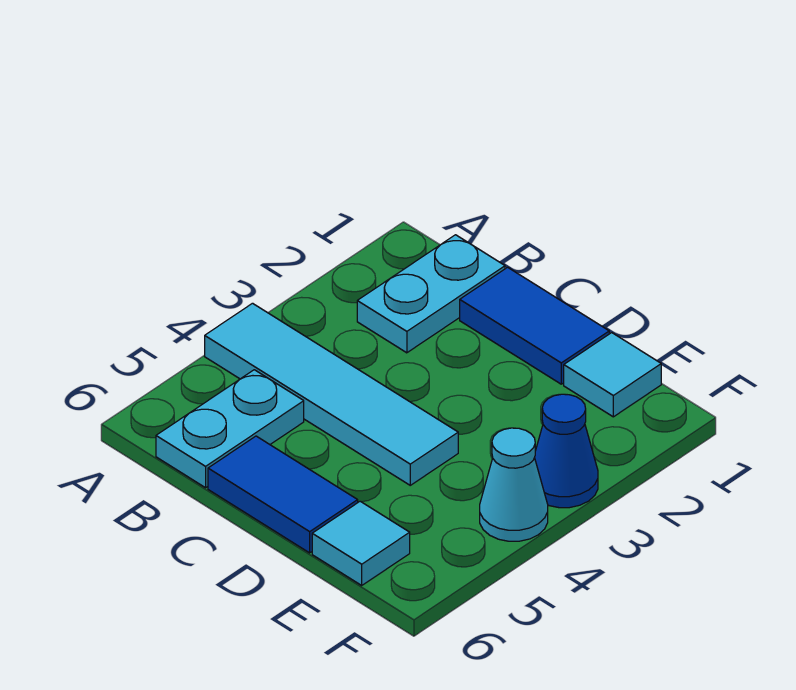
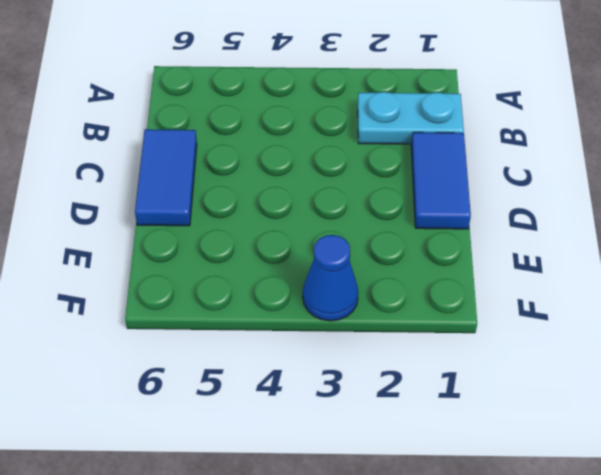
none -> cyan 1x4 tile [205,303,458,485]
none -> cyan 1x2 plate [156,370,304,488]

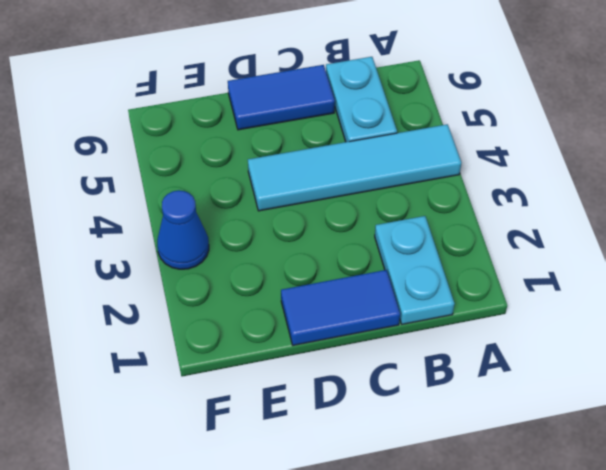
none -> cyan 1x1 tile [564,333,661,417]
none -> cyan 1x1 tile [312,501,410,585]

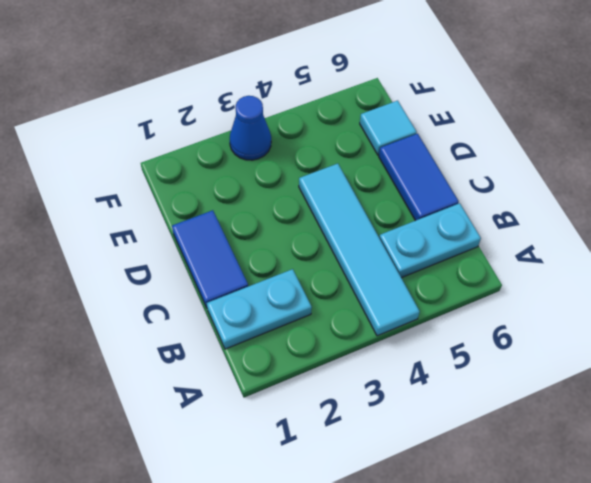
none -> cyan 1x1 tile [564,333,661,417]
none -> cyan 1x1 cone [480,428,548,541]

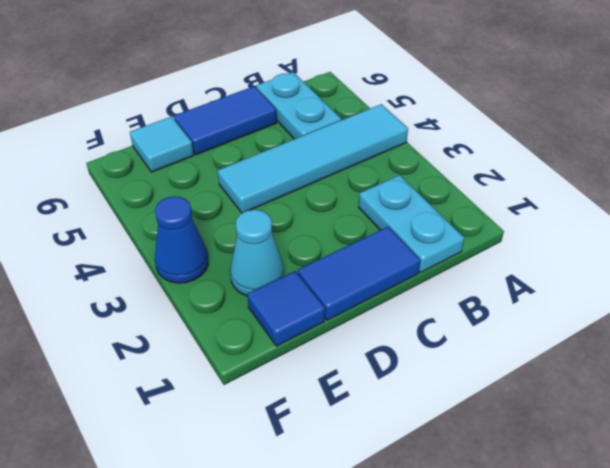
blue 1x1 tile [247,271,325,346] -> cyan 1x1 tile [564,333,661,417]
cyan 1x1 cone [230,210,284,296] -> cyan 1x1 cone moved to [480,428,548,541]

